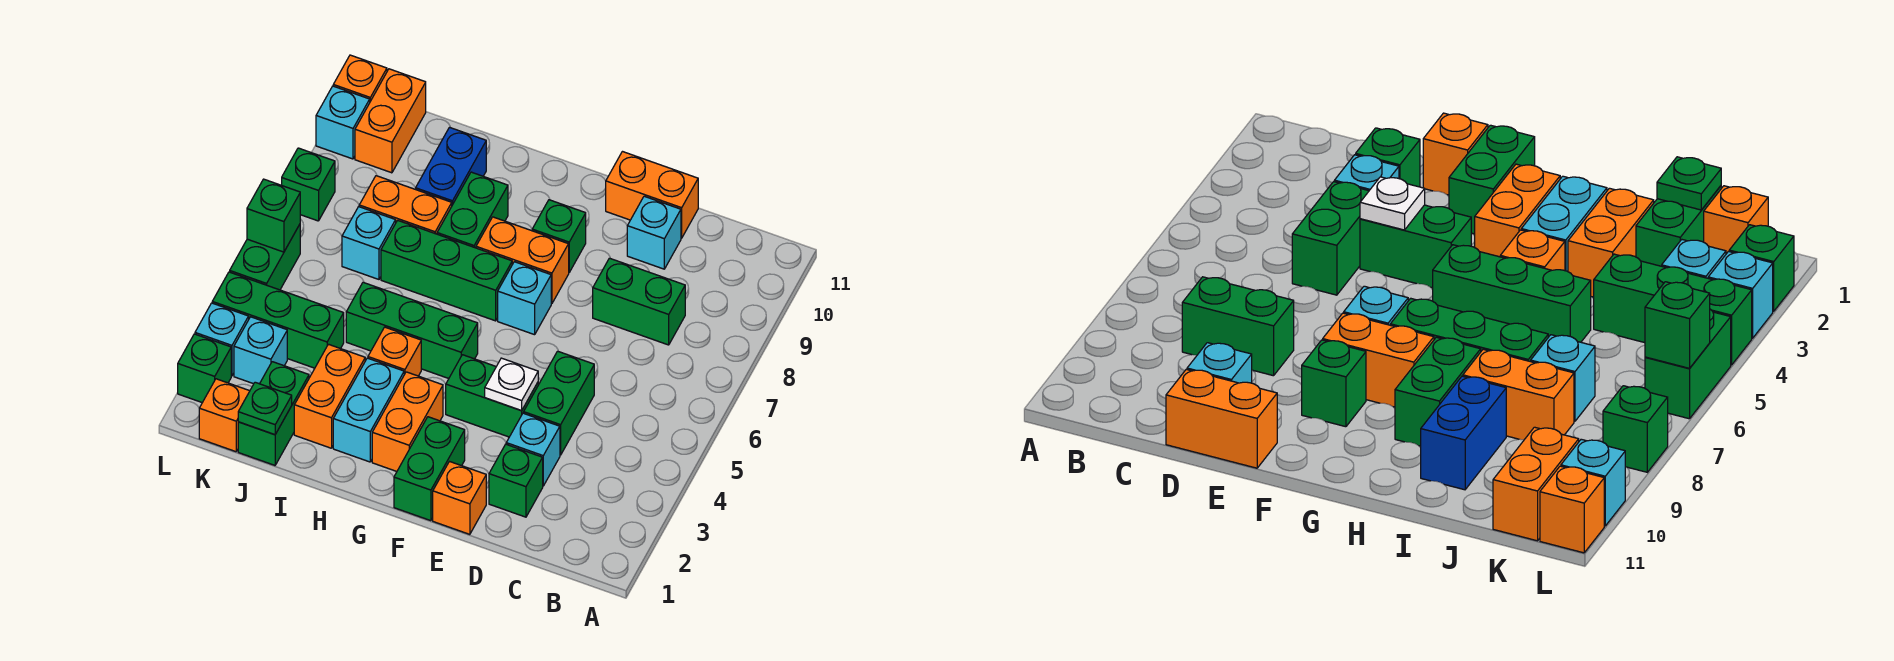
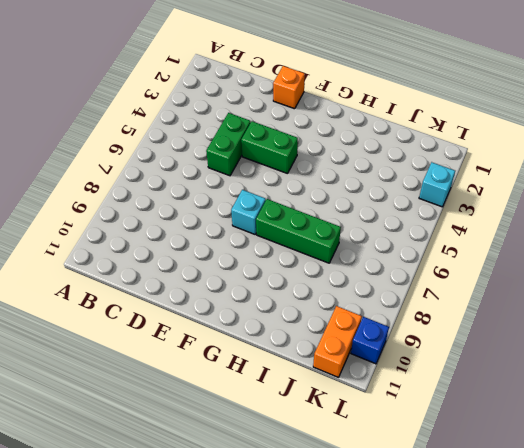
blue 1x1 brick [351,317,389,364] -> cyan 1x1 brick [316,86,370,159]
none -> green 1x2 brick [593,258,685,345]
none -> green 1x1 brick [489,444,543,517]
none -> cyan 1x1 brick [506,413,560,486]
none -> cyan 1x1 brick [627,196,681,269]

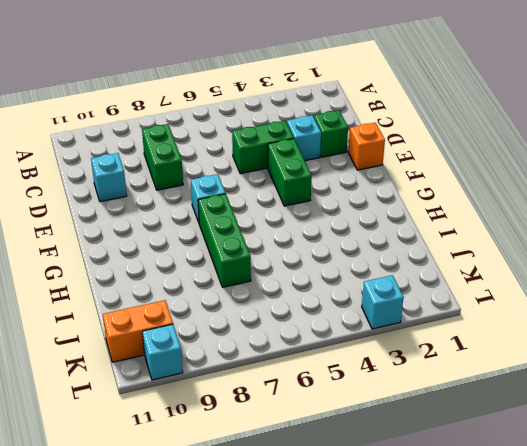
none -> orange 1x2 brick [606,152,698,238]
none -> green 1x2 brick [394,417,465,521]
none -> orange 1x2 brick [476,217,569,304]
none -> green 1x1 brick [532,200,586,272]

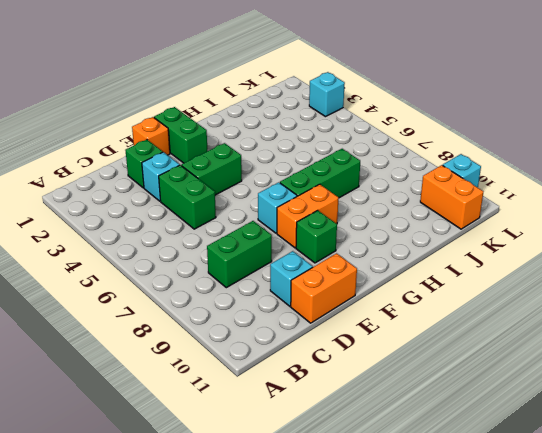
none -> orange 1x2 brick [372,372,443,471]
none -> green 1x3 brick [346,282,478,379]
none -> cyan 1x2 brick [333,358,404,462]
none -> orange 1x1 brick [368,327,421,376]

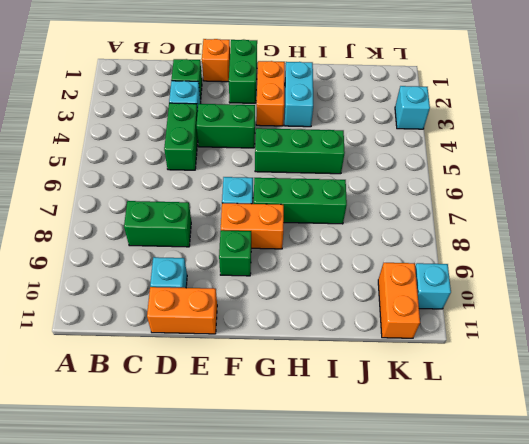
none -> orange 1x1 brick [368,327,421,376]
none -> green 1x2 brick [437,172,508,248]
none -> orange 1x2 brick [294,344,365,448]
none -> orange 1x2 brick [359,176,452,234]

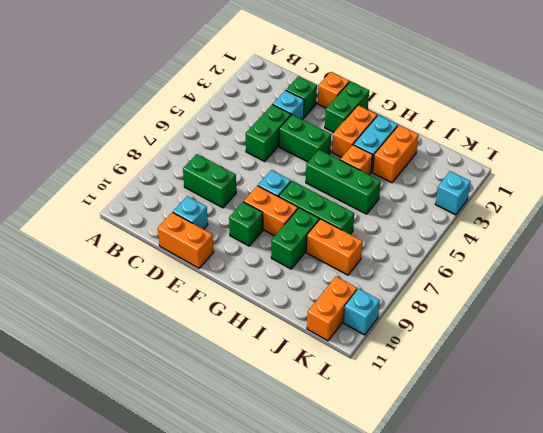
none -> blue 1x2 brick [416,127,486,205]
none -> green 1x2 brick [238,362,309,465]
none -> green 1x3 brick [212,272,344,368]
none -> cyan 1x1 brick [342,207,396,279]

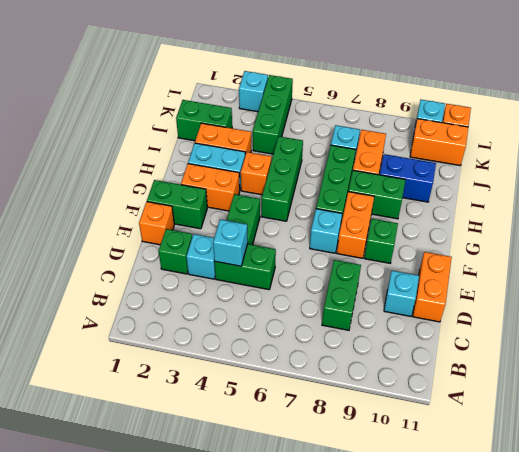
cyan 1x1 brick [213,219,248,266] -> cyan 1x1 brick moved to [234,317,287,384]
none -> orange 1x1 brick [199,379,250,452]
none -> green 1x1 brick [178,334,231,403]
none -> green 1x2 brick [230,224,300,290]
none -> green 1x1 brick [282,148,335,221]

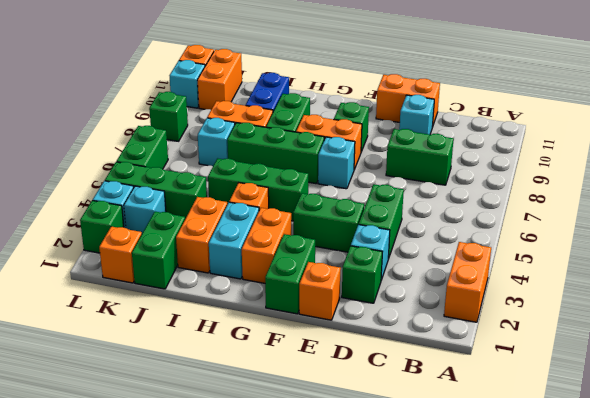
orange 1x2 brick [444,242,491,322] -> none
none -> white 1x1 plate [485,358,538,411]
none -> green 1x1 plate [238,382,292,435]
none -> green 1x1 brick [247,179,300,252]

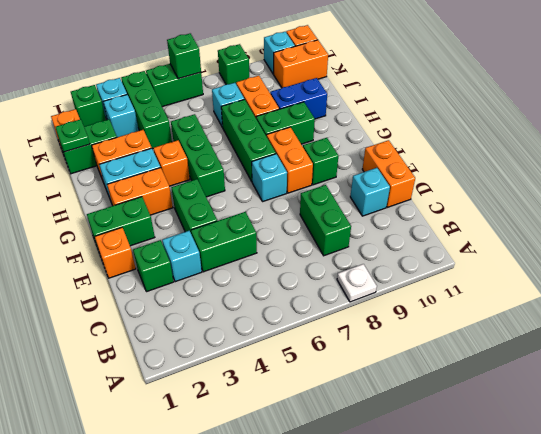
white 1x1 plate [337,264,377,302] -> white 1x1 plate moved to [485,358,538,411]

